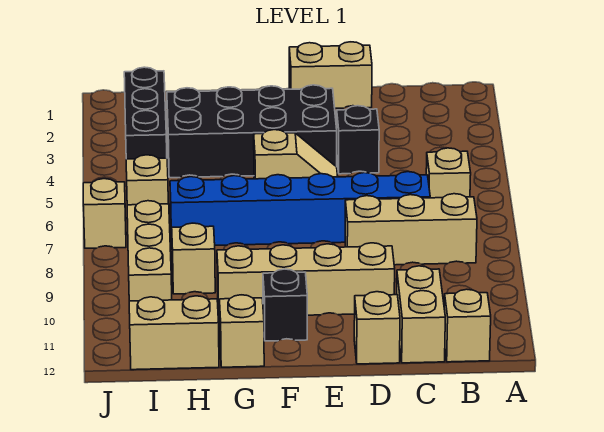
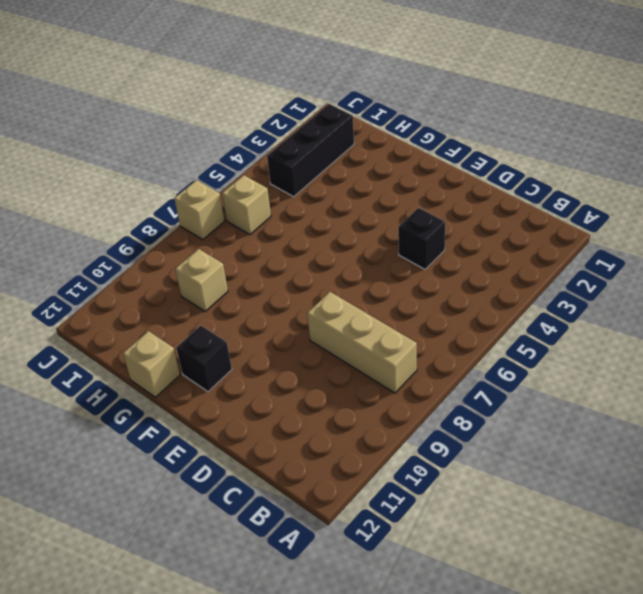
none -> tan 1x1 brick [426,148,471,198]
none -> tan 1x1 brick [444,289,491,362]
none -> blue 1x6 brick [170,172,430,245]

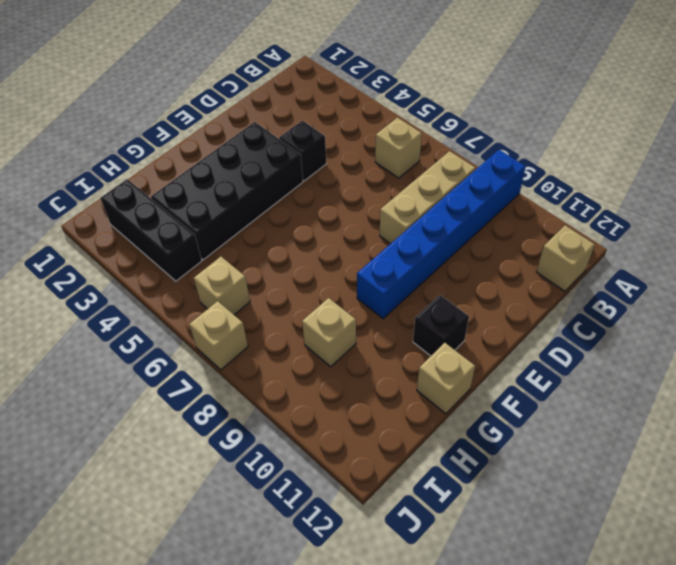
blue 1x6 brick [357,150,526,319] -> blue 1x6 brick moved to [170,172,430,245]
none -> tan 1x2 brick [397,266,445,363]
none -> tan 1x2 brick [289,42,372,108]
none -> tan 1x4 brick [217,243,395,317]

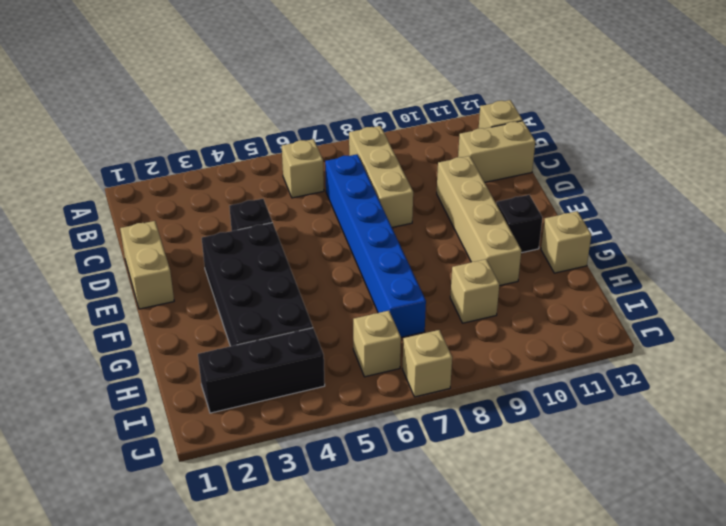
none -> tan 1x1 brick [354,292,400,364]
none -> tan 1x2 slope [254,130,338,179]
none -> tan 1x2 brick [129,296,219,370]

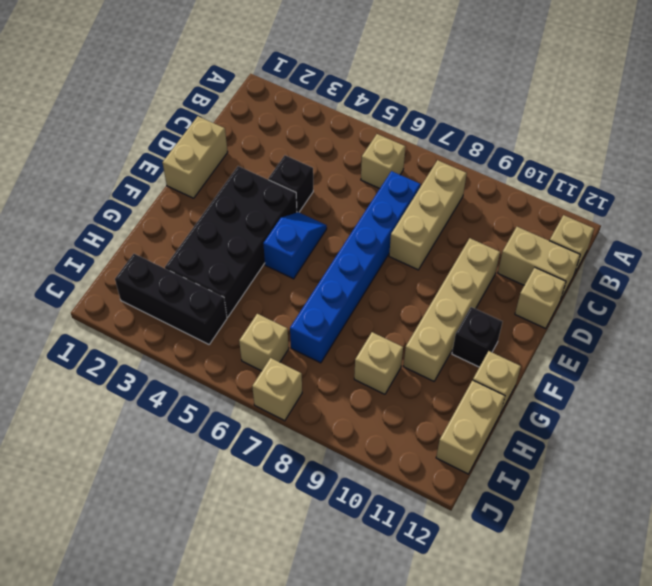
blue 1x2 slope [263,212,327,279] -> tan 1x2 slope [254,130,338,179]
none -> tan 1x3 brick [127,201,172,301]

